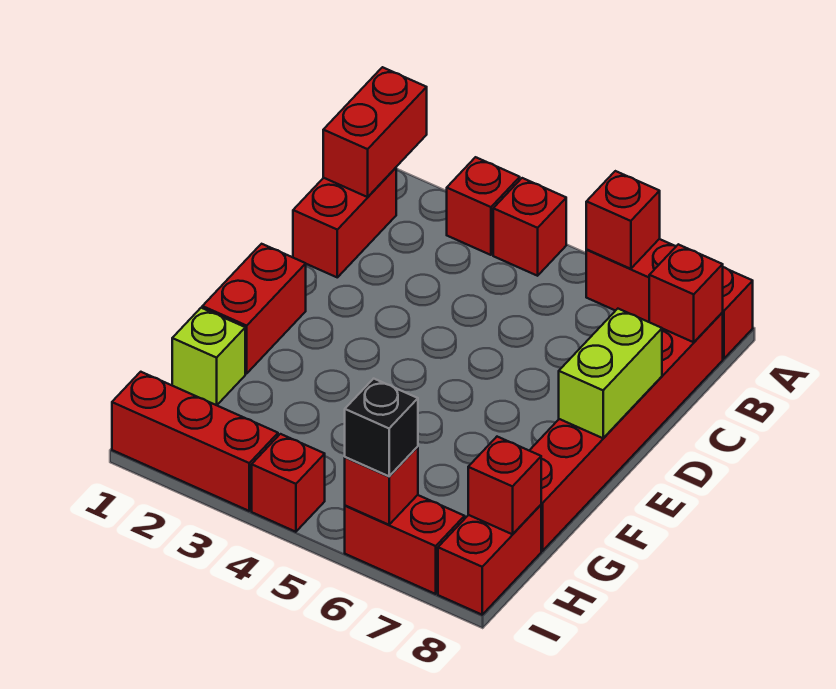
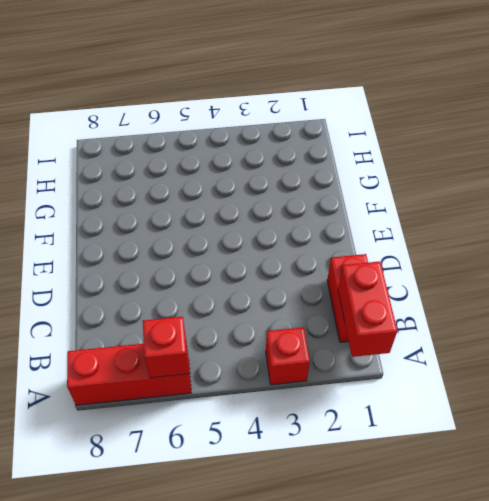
none -> red 1x1 brick [493,178,566,276]
none -> red 1x6 brick [529,313,723,551]
none -> red 1x2 brick [202,244,306,373]

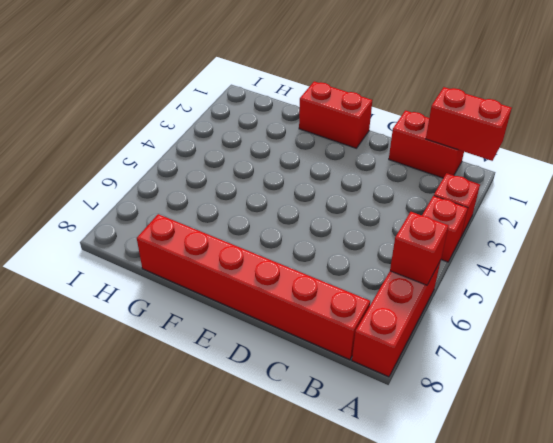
none -> lime 1x1 brick [172,308,245,405]
none -> red 1x2 brick [438,505,541,615]
none -> red 1x3 brick [112,372,278,511]

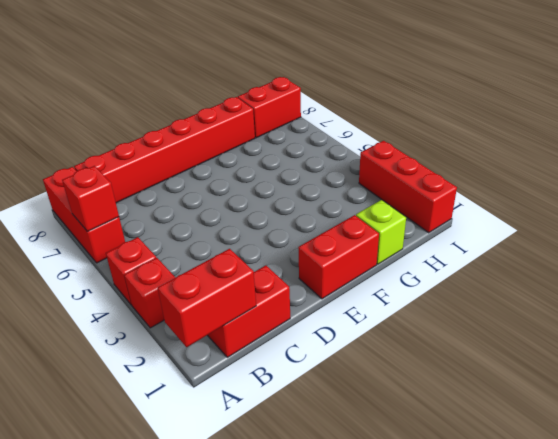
none -> red 1x1 brick [252,434,325,532]
none -> red 1x2 brick [345,495,465,594]
none -> red 1x1 brick [649,244,723,342]

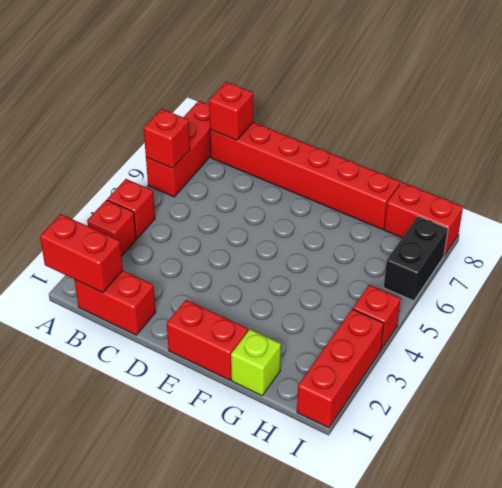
black 1x2 brick [384,216,448,301] -> red 1x2 brick [345,495,465,594]
none -> lime 1x2 brick [559,309,662,438]
none -> red 1x1 brick [468,437,541,534]
none -> red 1x1 brick [345,447,418,525]

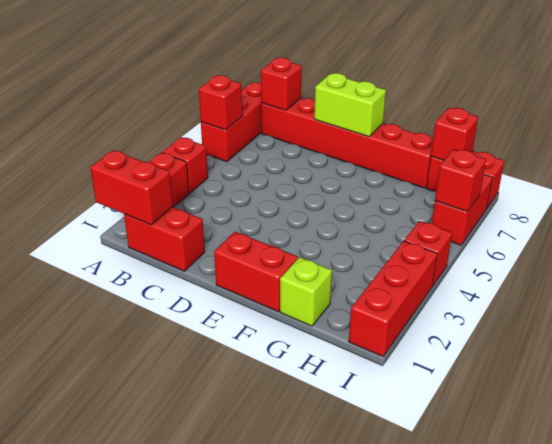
none -> black 1x1 brick [345,379,418,476]

